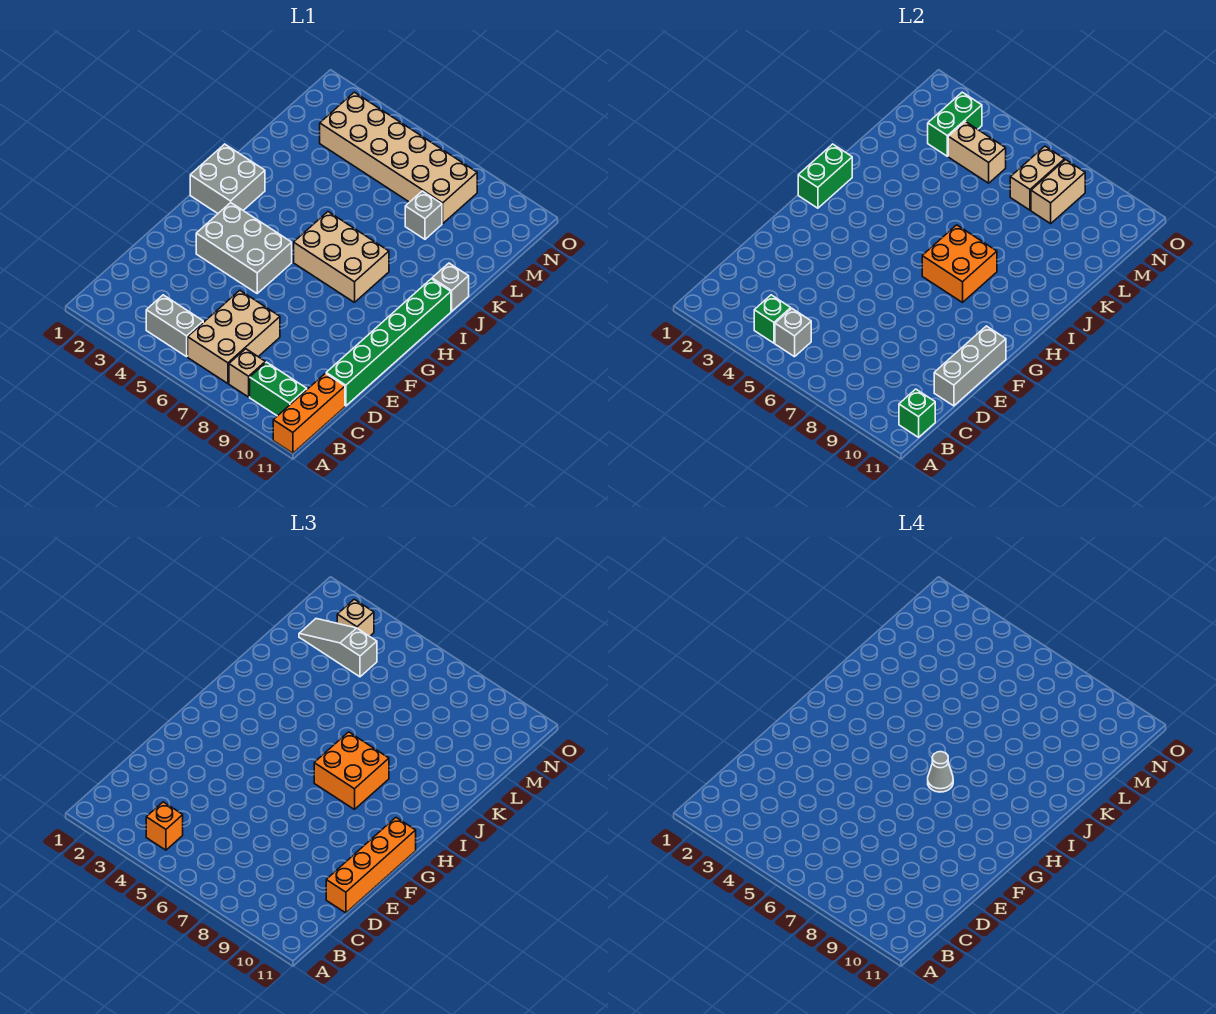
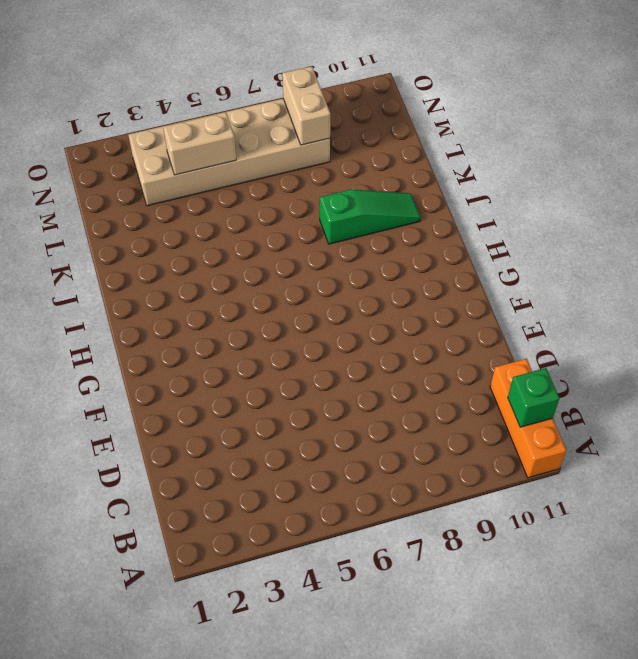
green 1x3 slope [320,190,421,244] -> none
none -> grey 1x2 brick [146,295,203,357]
none -> tan 2x3 brick [188,290,280,384]
none -> tan 1x1 brick [229,349,265,397]

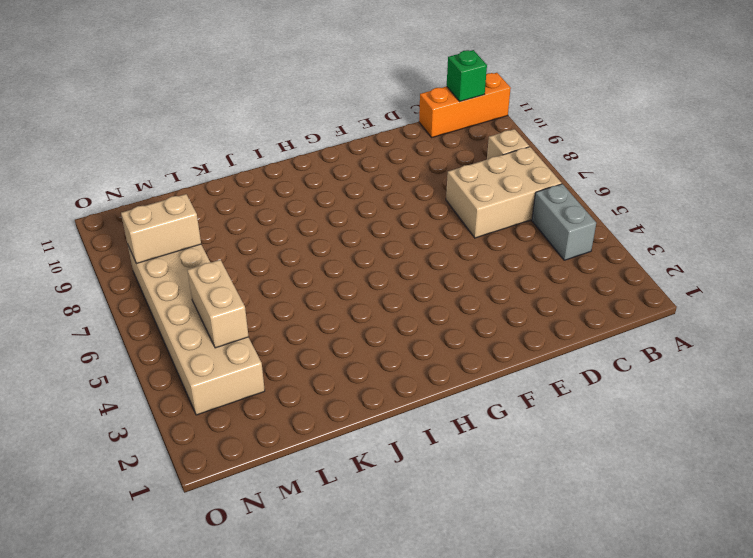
none -> green 1x2 brick [250,362,307,416]
none -> green 1x6 brick [326,279,451,406]
none -> grey 2x3 brick [196,203,292,293]

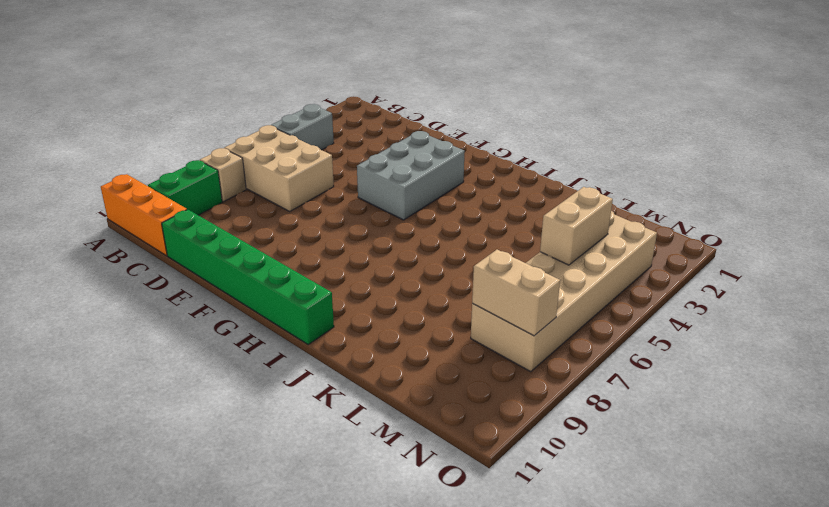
none -> grey 2x2 brick [190,144,265,213]
none -> tan 2x3 brick [294,212,389,302]
none -> grey 1x1 brick [432,263,469,311]

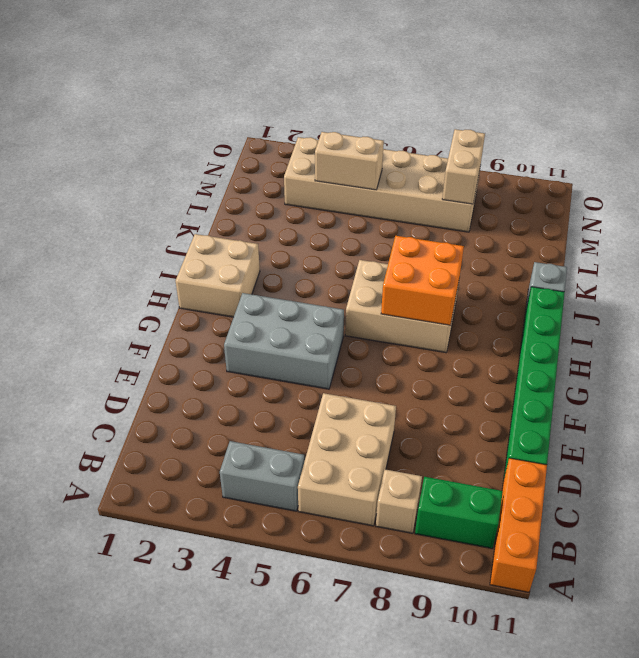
tan 2x2 brick [176,234,260,317] -> grey 2x2 brick [190,144,265,213]
none -> grey 1x1 brick [405,191,442,239]
none -> green 1x1 brick [754,295,791,343]
none -> grey 1x1 brick [775,308,811,357]

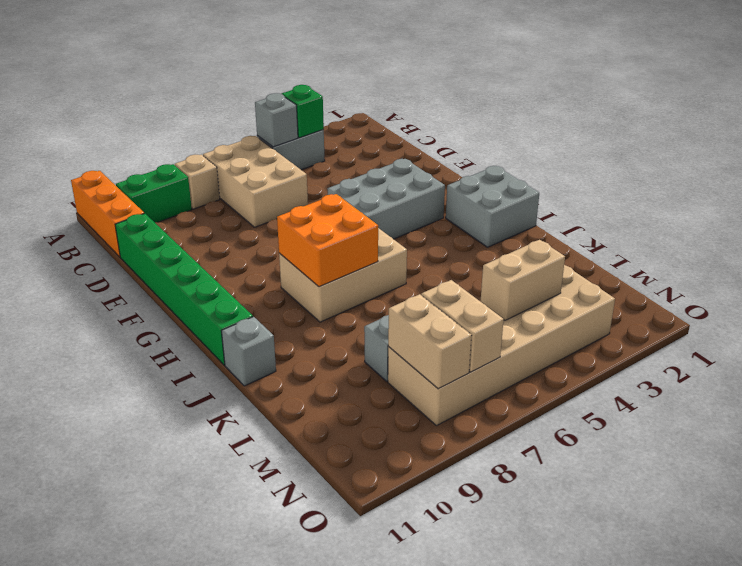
none -> green 1x1 brick [899,389,935,437]
none -> grey 1x3 brick [934,326,1006,406]
none -> green 1x2 brick [798,144,852,208]

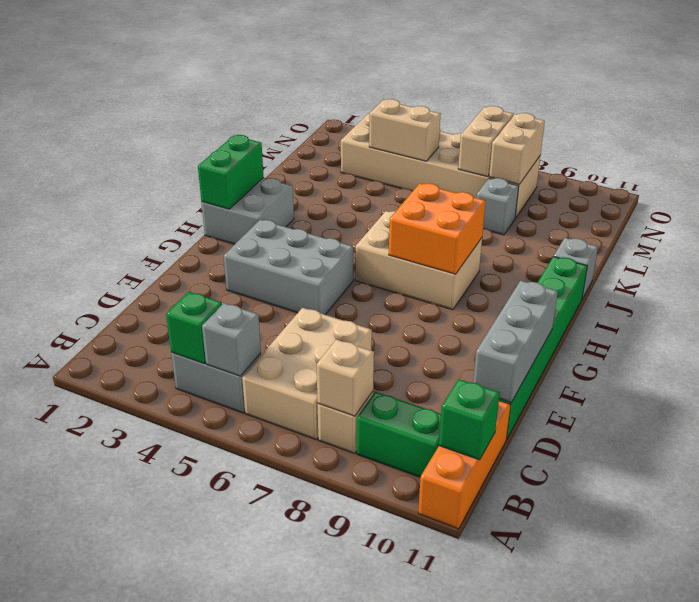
tan 1x1 brick [317,339,374,416] -> tan 1x1 brick moved to [337,599,374,636]
none -> green 1x2 brick [928,92,982,156]
none -> orange 1x1 brick [146,802,183,850]
none -> orange 1x4 brick [326,818,416,913]

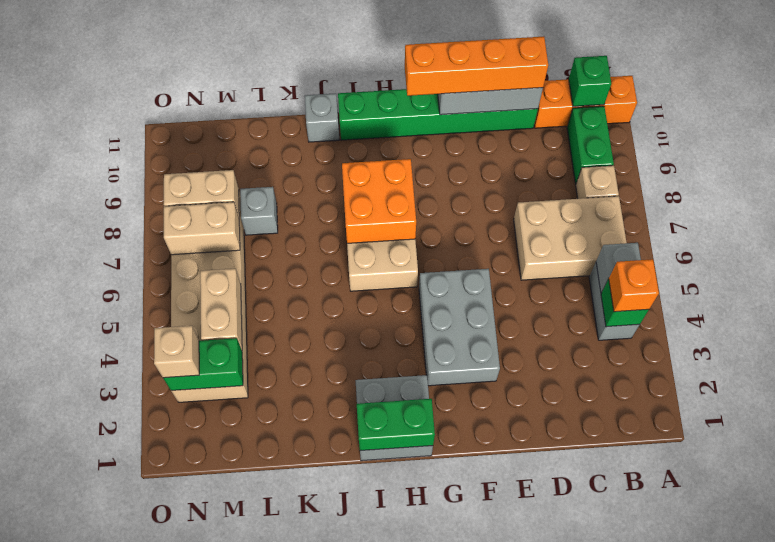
none -> orange 2x2 brick [314,732,389,809]
none -> grey 1x3 slope [299,619,377,677]
none -> grey 1x1 cone [928,752,953,792]

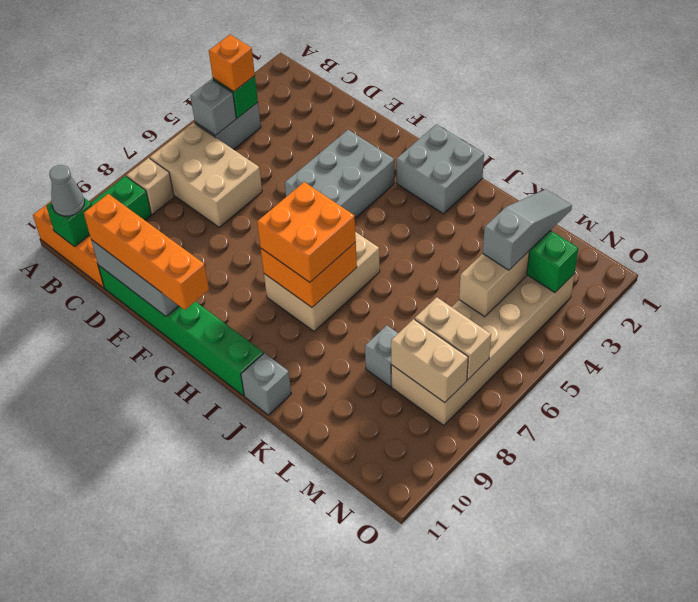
grey 1x1 cone [49,165,84,216] -> grey 1x1 cone moved to [928,752,953,792]
none -> green 1x2 brick [798,144,852,208]
none -> tan 1x1 brick [337,599,374,636]

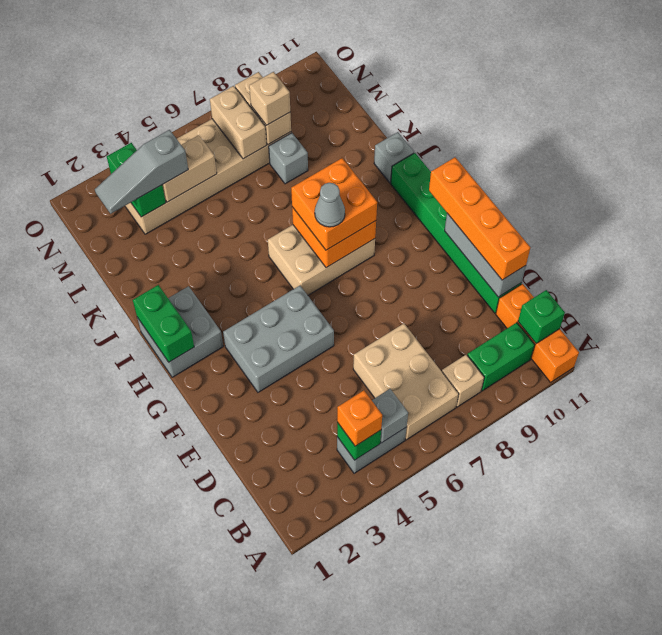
tan 1x1 brick [249,72,290,125] -> tan 1x1 brick moved to [337,599,374,636]

